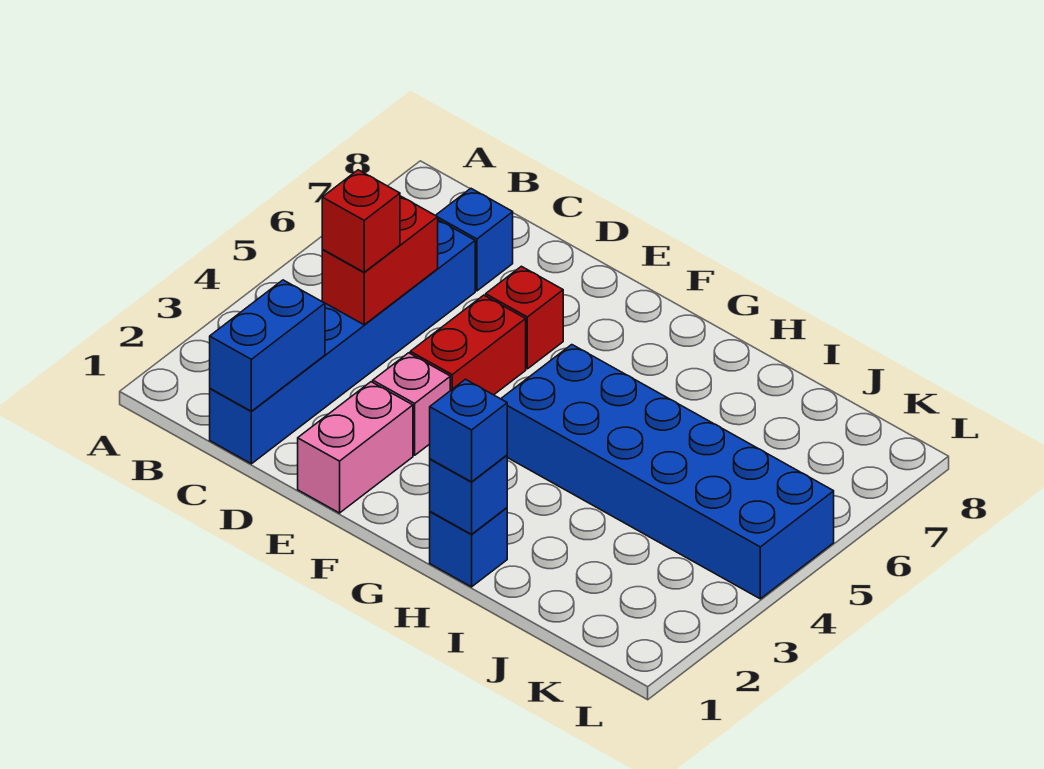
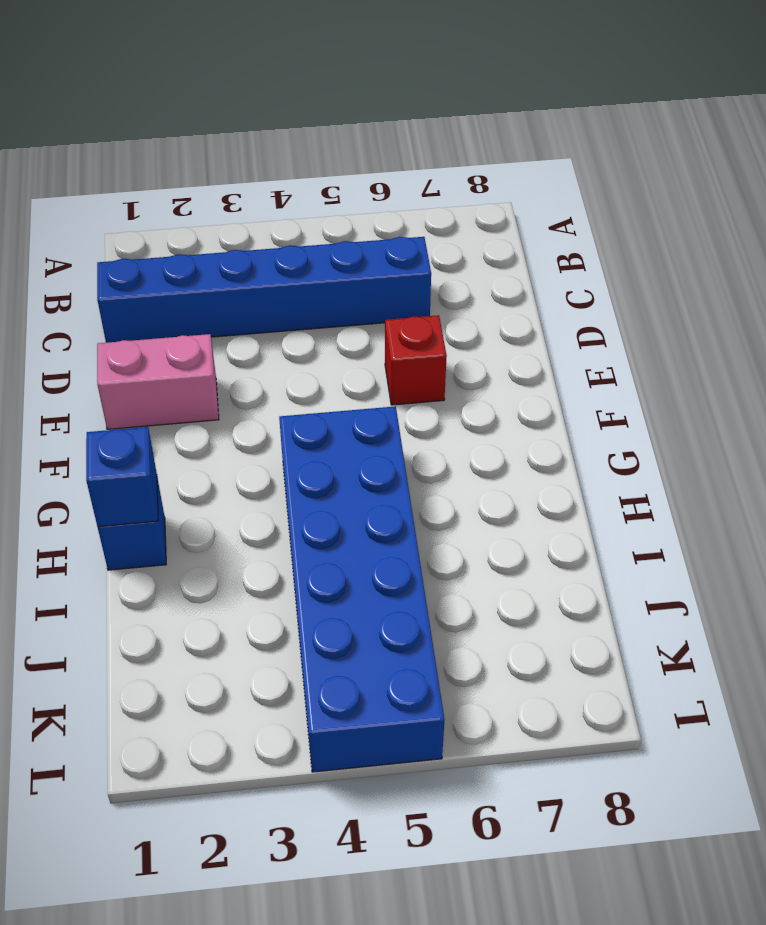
none -> blue 1x1 brick [436,189,513,291]
none -> pink 1x1 brick [373,353,450,455]
none -> red 1x2 brick [410,295,526,395]

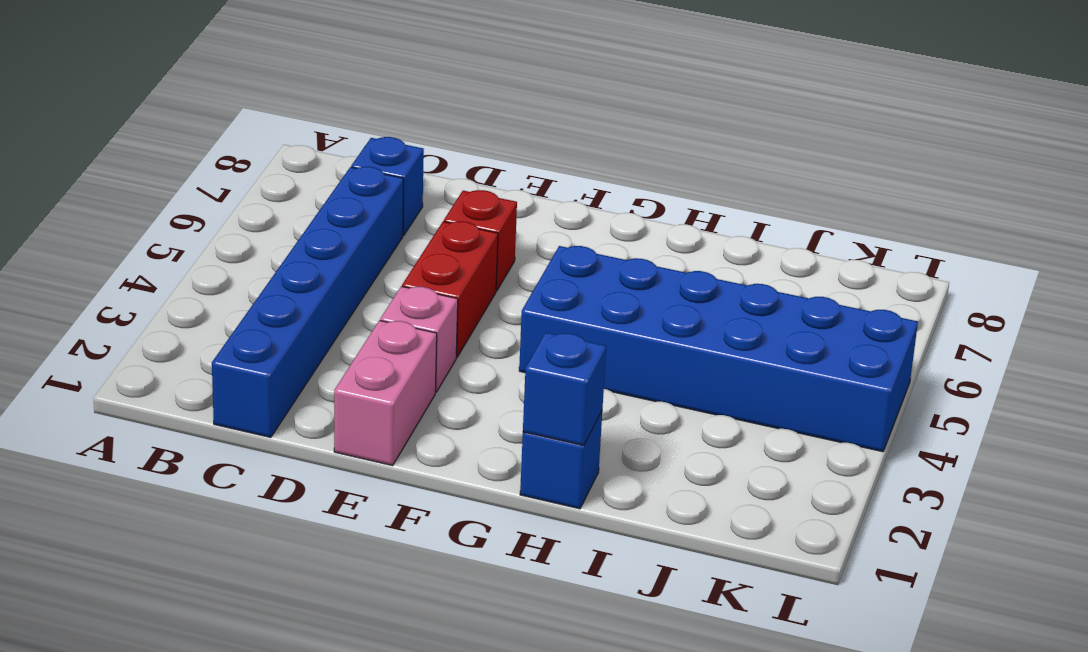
none -> blue 1x2 brick [210,280,325,411]
none -> red 1x2 brick [322,196,438,325]
none -> red 1x1 brick [322,170,400,272]

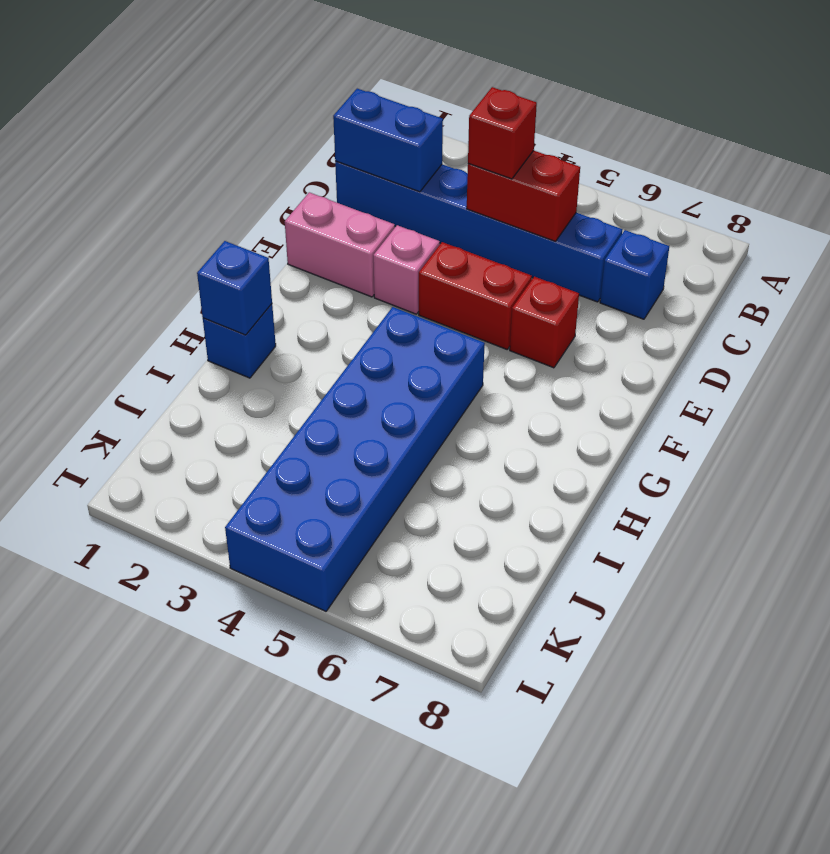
none -> blue 1x1 brick [430,379,507,482]

